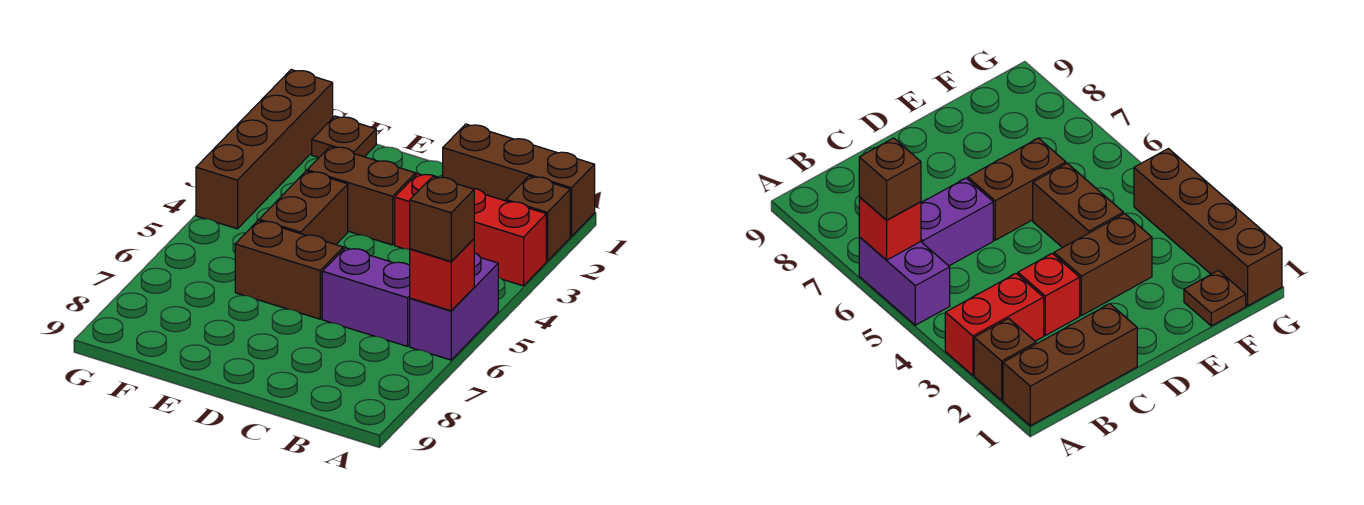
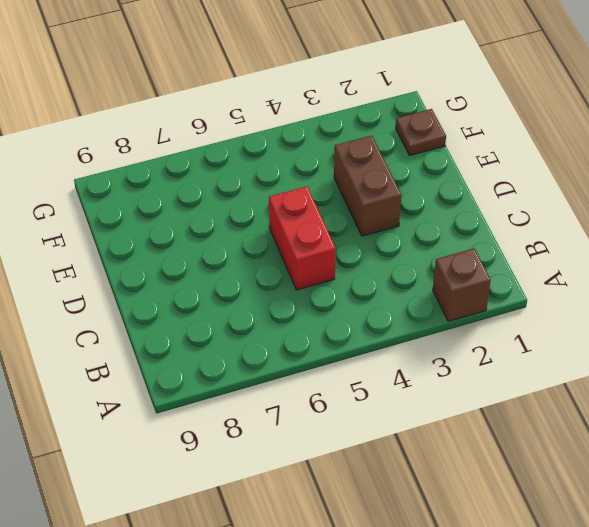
red 1x2 brick [269,187,336,290] -> red 1x2 brick moved to [472,188,546,286]
none -> brown 1x3 brick [443,124,595,236]
none -> purple 1x2 brick [410,253,498,360]
none -> purple 1x2 brick [322,248,410,346]

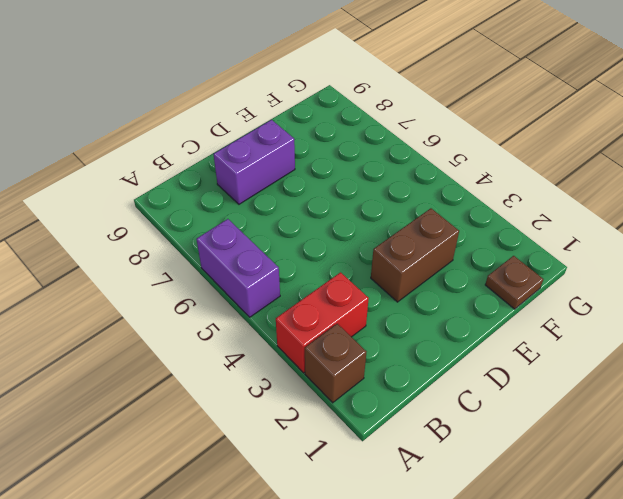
purple 1x2 brick [213,120,295,204] -> purple 1x2 brick moved to [322,248,410,346]
none -> brown 1x3 brick [443,124,595,236]
none -> red 1x1 brick [395,174,438,250]
none -> brown 1x2 brick [235,221,343,319]

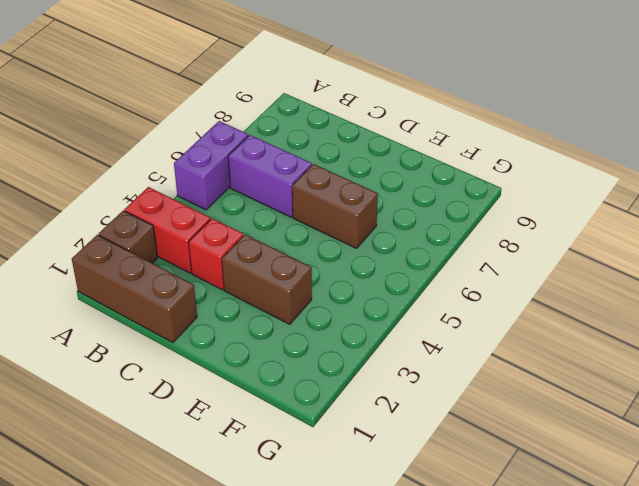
none -> brown 1x2 brick [259,171,348,245]
none -> brown 1x1 plate [312,116,376,158]
none -> brown 1x4 brick [196,70,333,229]

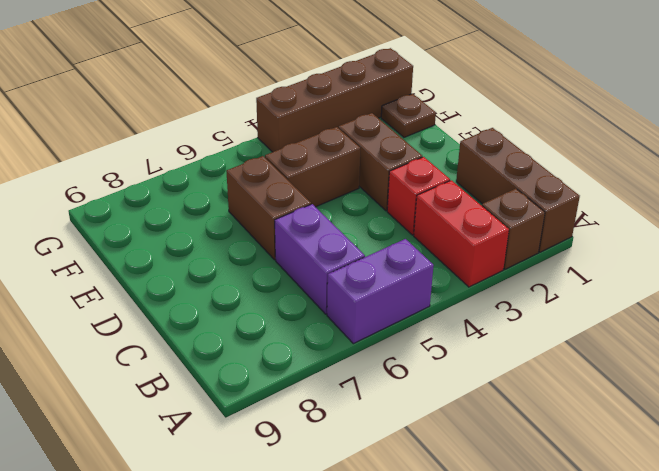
none -> red 1x1 brick [410,239,474,311]
none -> brown 1x1 brick [410,177,474,261]

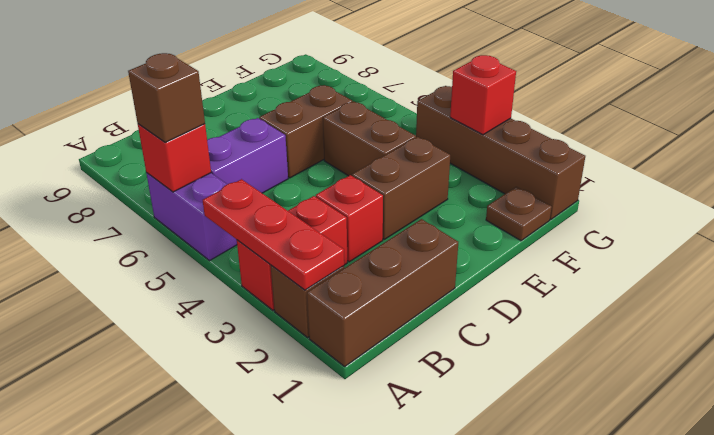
red 1x3 plate [203,179,344,290] -> none
red 1x1 brick [450,55,516,135] -> none

